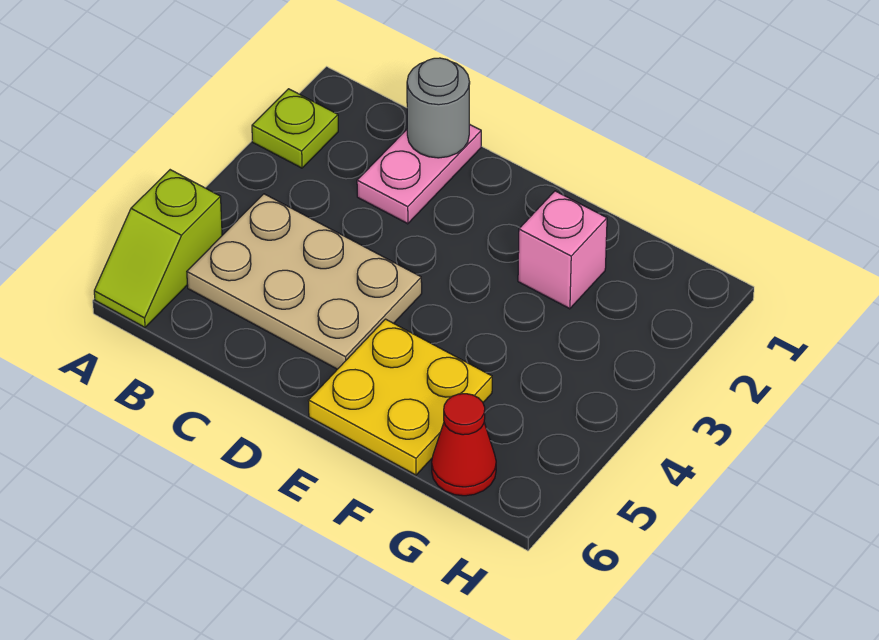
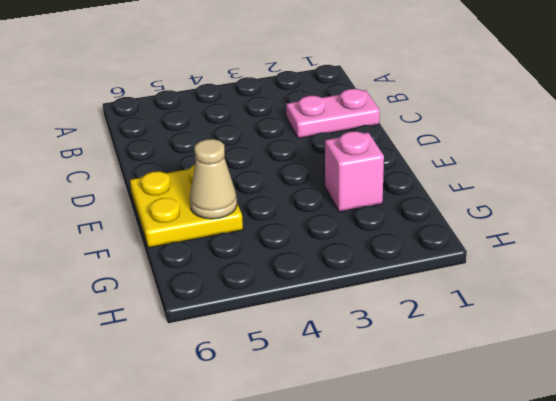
tan 1x1 cone [190,139,237,219] -> none
none -> lime 1x1 plate [252,89,338,168]
none -> lime 1x2 slope [94,170,222,327]

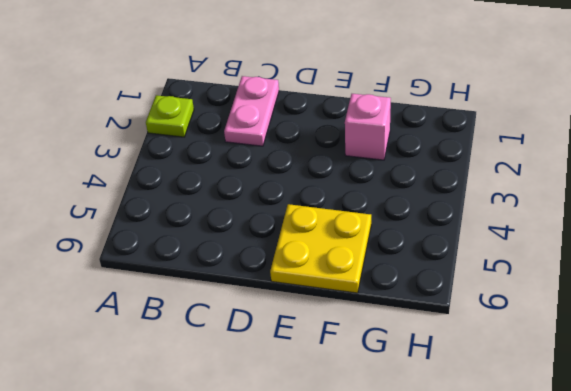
none -> lime 1x2 slope [94,170,222,327]
none -> tan 2x3 plate [187,194,422,369]

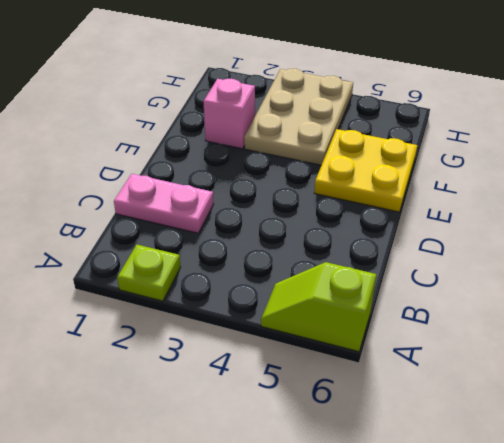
lime 1x2 slope [261,262,376,352] -> lime 1x2 slope turned to [94,170,222,327]
tan 2x3 plate [244,69,353,165] -> tan 2x3 plate moved to [187,194,422,369]
none -> red 1x1 cone [432,394,496,496]
none -> grey 1x1 round brick [407,58,470,158]

